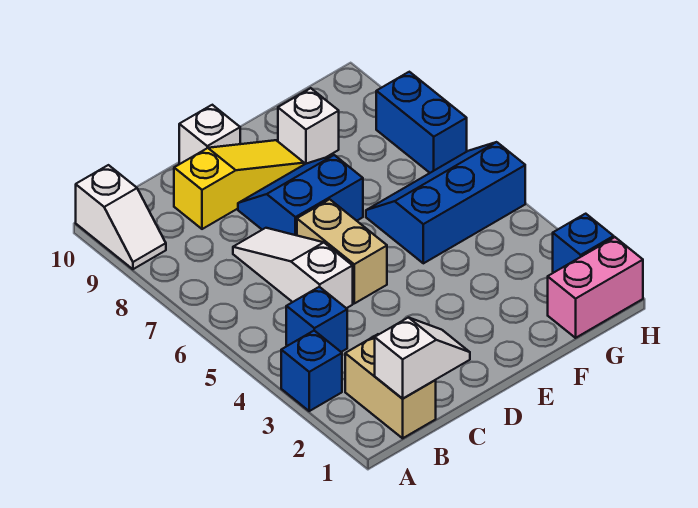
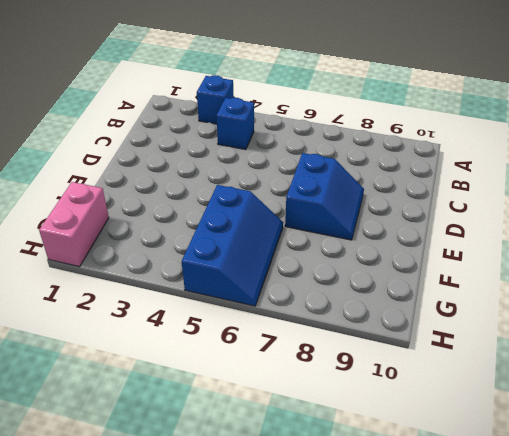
none -> white 1x2 slope [76,165,166,269]
none -> tan 1x2 brick [345,334,436,438]
none -> white 1x3 slope [233,228,353,308]

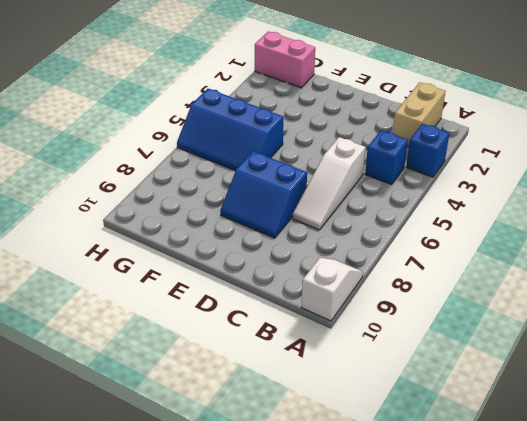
none -> yellow 1x3 slope [174,140,304,229]
none -> tan 1x2 brick [297,199,387,303]
none -> white 1x1 brick [179,105,240,164]

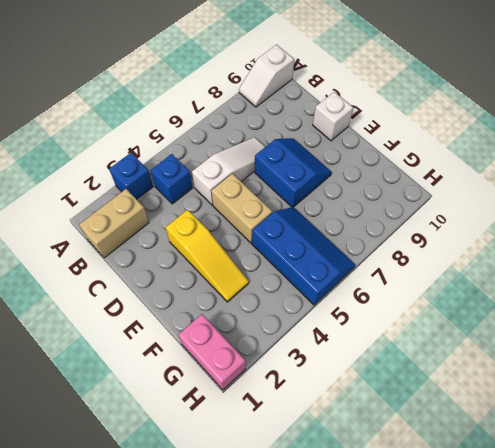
yellow 1x3 slope [166,210,249,302] -> yellow 1x3 slope moved to [174,140,304,229]
tan 1x2 brick [212,174,272,243] -> tan 1x2 brick turned to [297,199,387,303]
none -> white 1x1 brick [278,88,339,164]
none -> blue 1x1 brick [553,214,614,273]
none -> blue 1x2 brick [376,72,467,173]

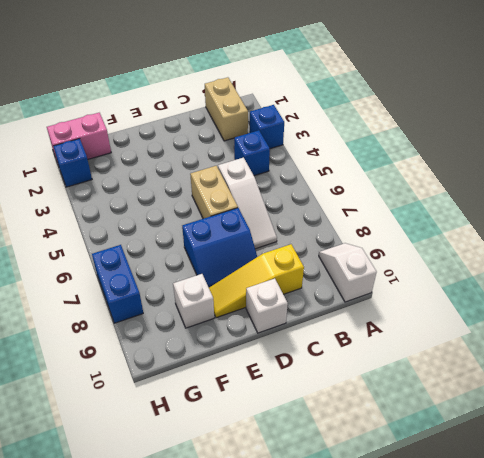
none -> blue 2x3 slope [366,142,525,263]
none -> white 1x2 slope [375,318,470,398]

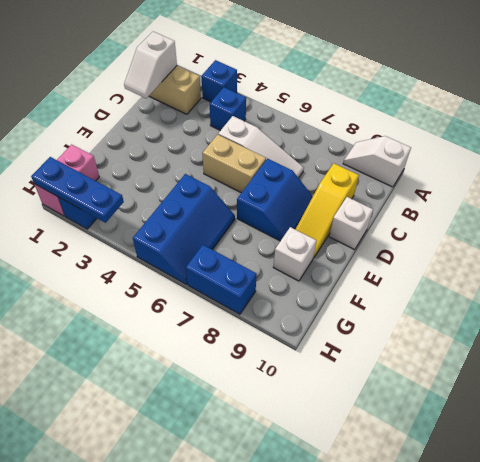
blue 1x3 plate [31,157,124,223] -> none

